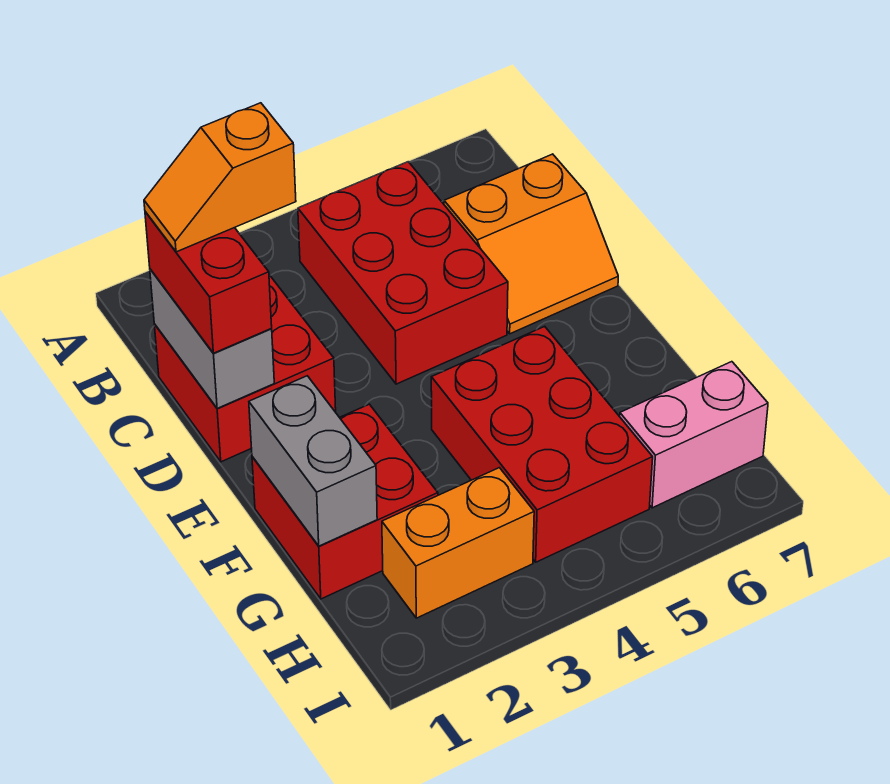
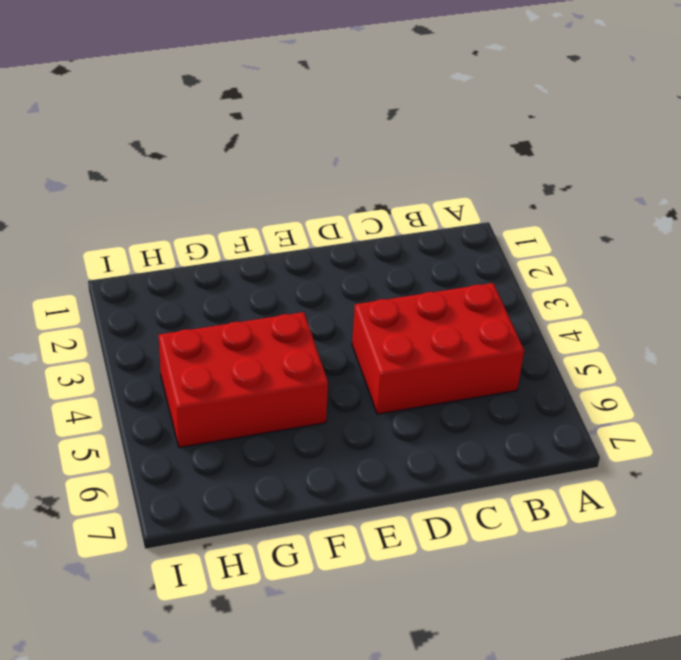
none -> red 2x2 brick [154,275,336,462]
none -> orange 2x2 slope [444,154,618,334]

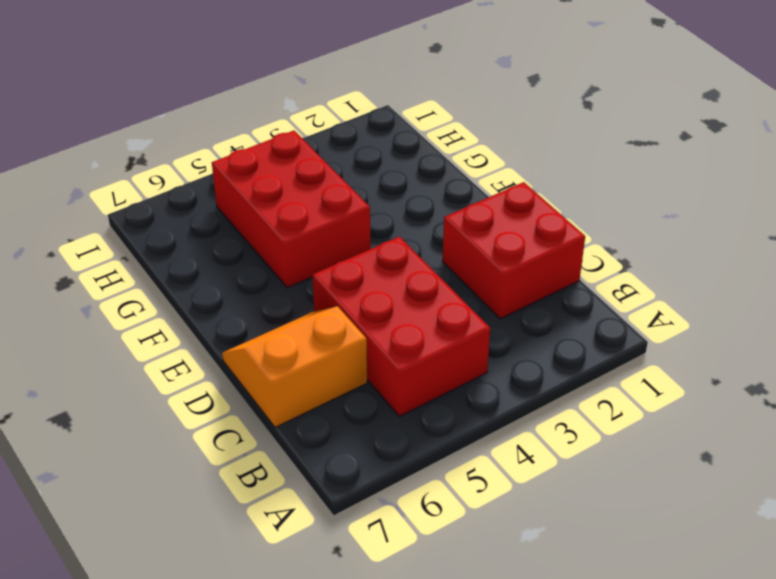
none -> red 2x2 brick [252,404,438,599]
none -> orange 1x2 brick [382,468,534,618]

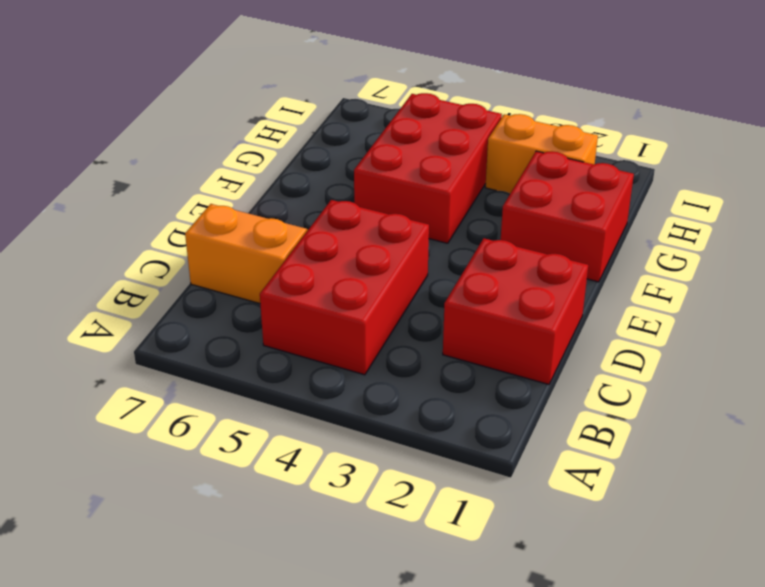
none -> pink 1x2 brick [620,362,768,508]
none -> grey 1x2 brick [150,269,274,408]

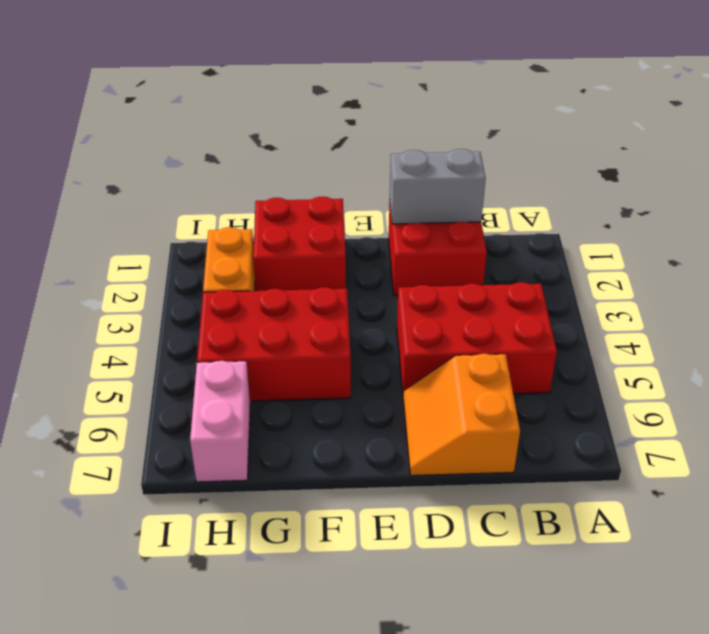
none -> grey 1x2 brick [249,376,377,546]
none -> red 1x2 brick [145,212,272,353]

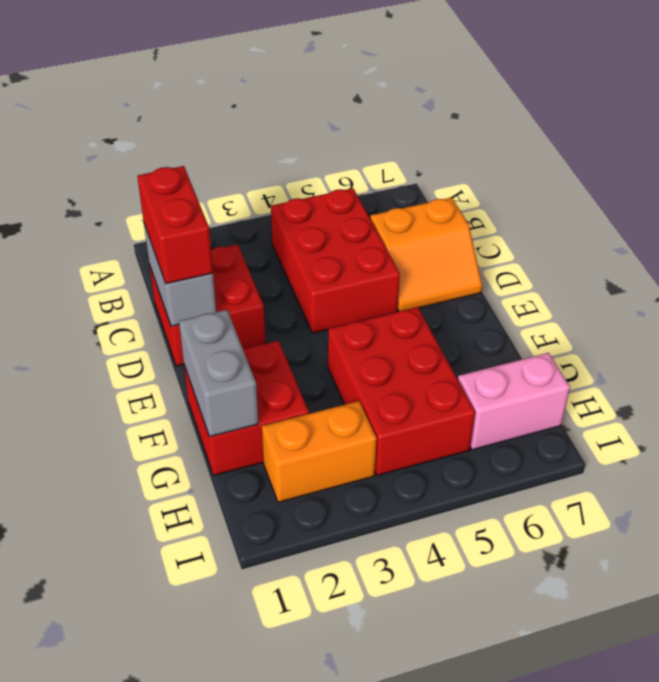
none -> orange 1x2 slope [144,103,296,252]

